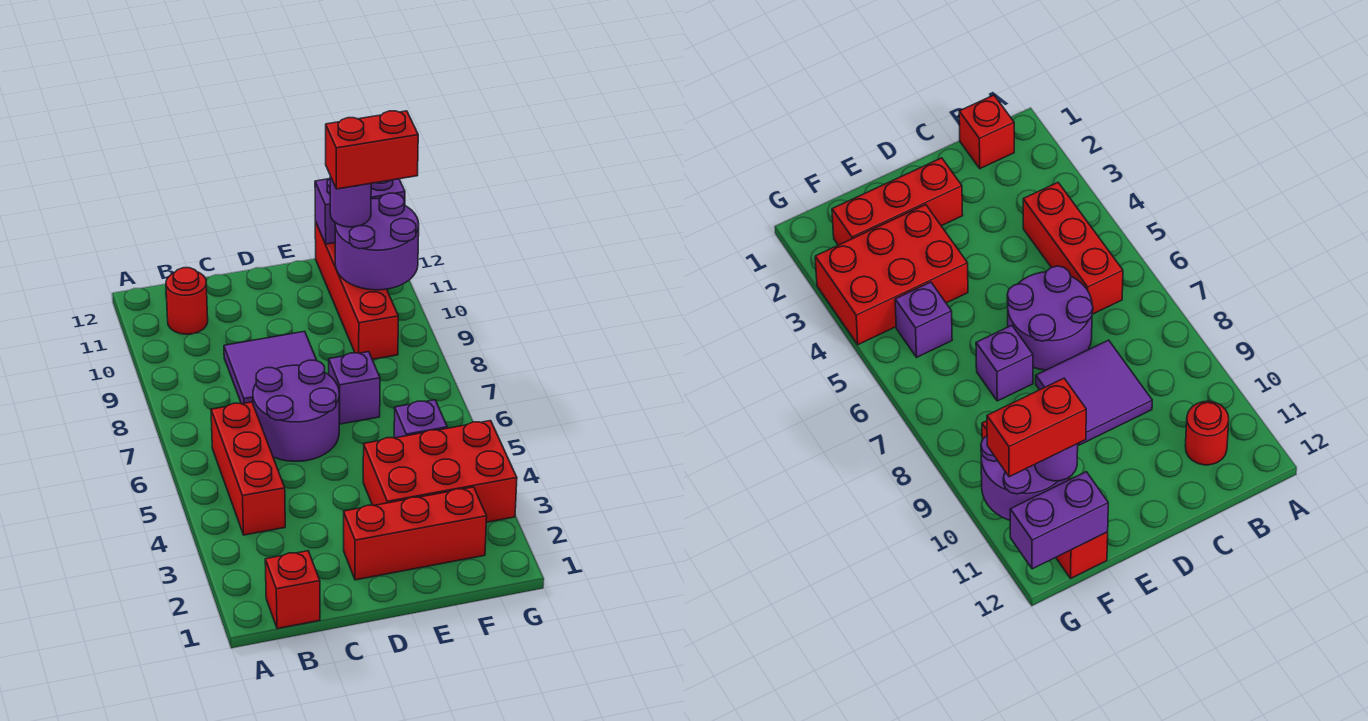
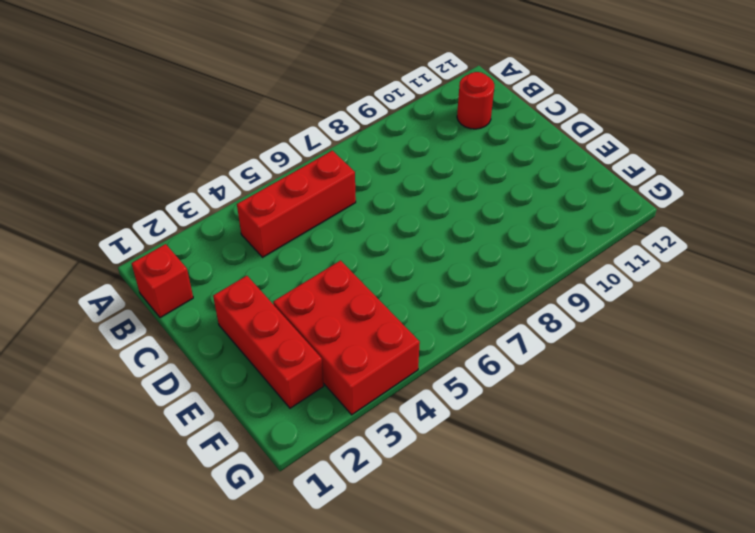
none -> purple 2x2 round brick [253,360,339,461]
none -> purple 2x2 tile [224,331,317,404]
none -> purple 1x1 brick [329,352,380,424]

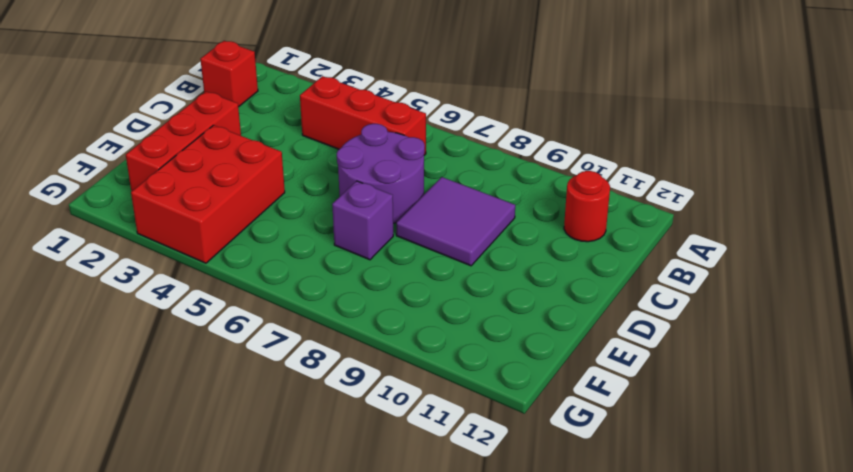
none -> purple 1x1 brick [394,400,447,438]
none -> red 1x4 brick [315,221,398,359]
none -> purple 2x2 round brick [335,193,419,290]

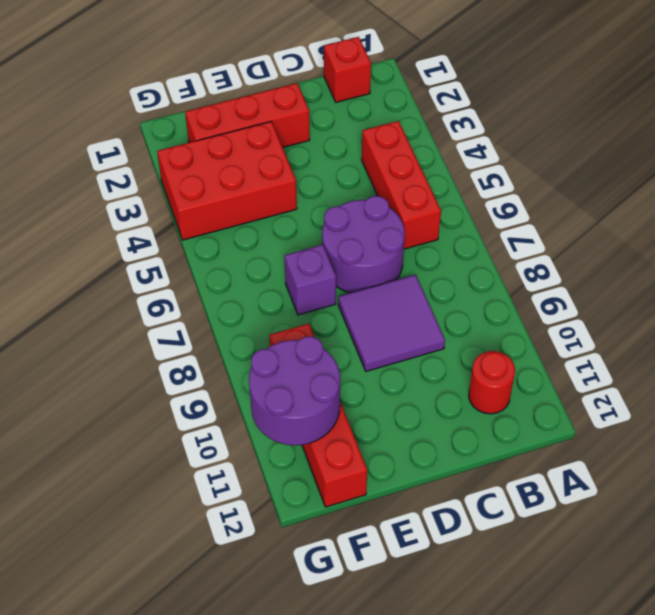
none -> purple 1x1 brick [394,400,447,438]
none -> purple 1x2 brick [315,178,405,244]
none -> purple 1x1 round brick [330,176,371,227]

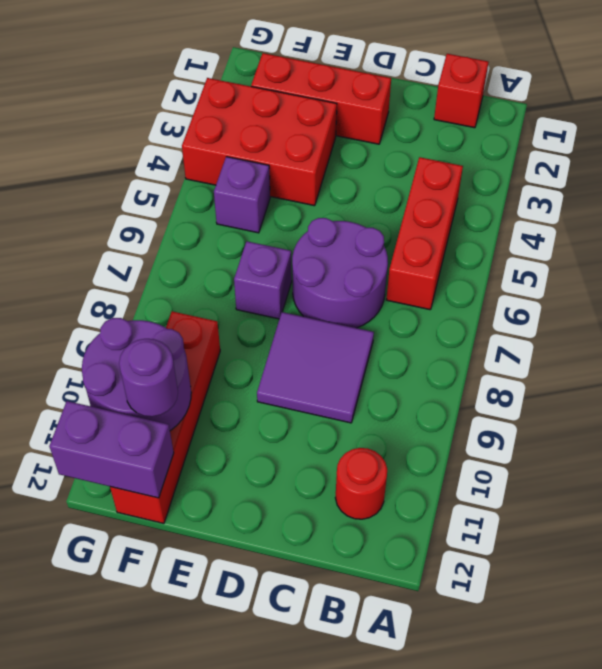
none -> red 1x2 brick [326,111,418,189]

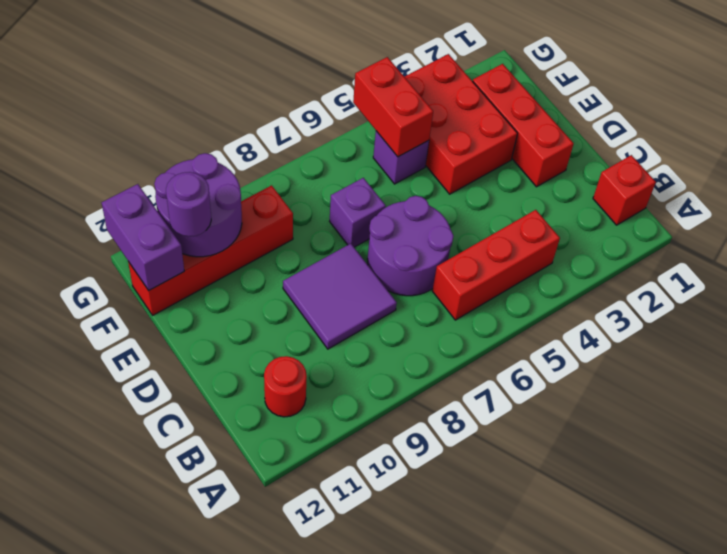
red 1x2 brick [353,57,433,157] -> red 1x2 brick moved to [326,111,418,189]

